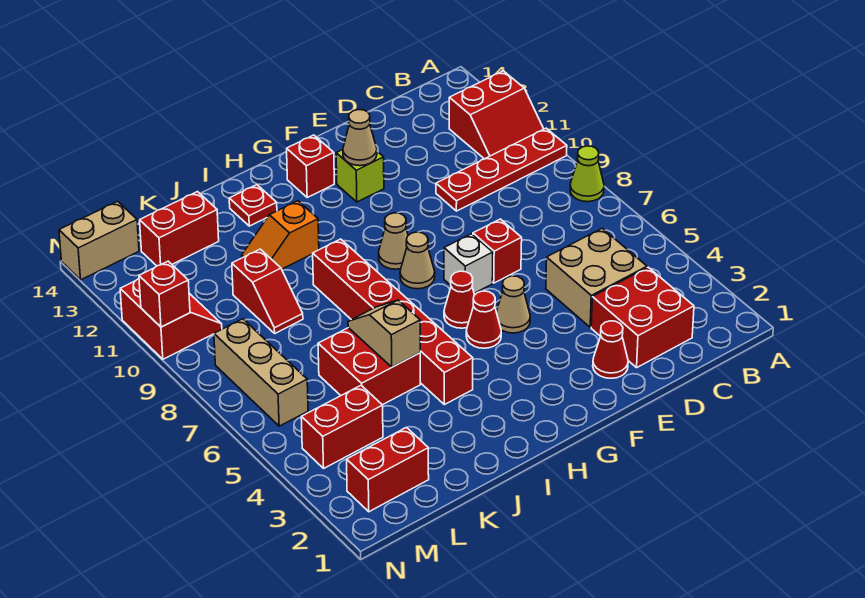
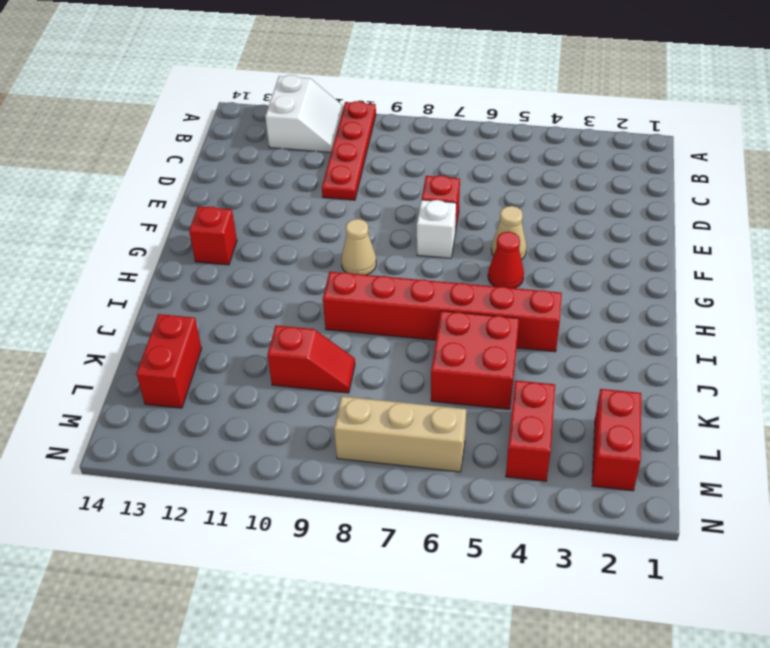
white 2x2 slope [265,75,344,152] -> red 2x2 slope [449,71,543,159]
none -> lime 1x1 cone [570,146,604,202]
none -> red 2x2 brick [591,267,694,368]
none -> tan 2x2 brick [546,229,647,327]

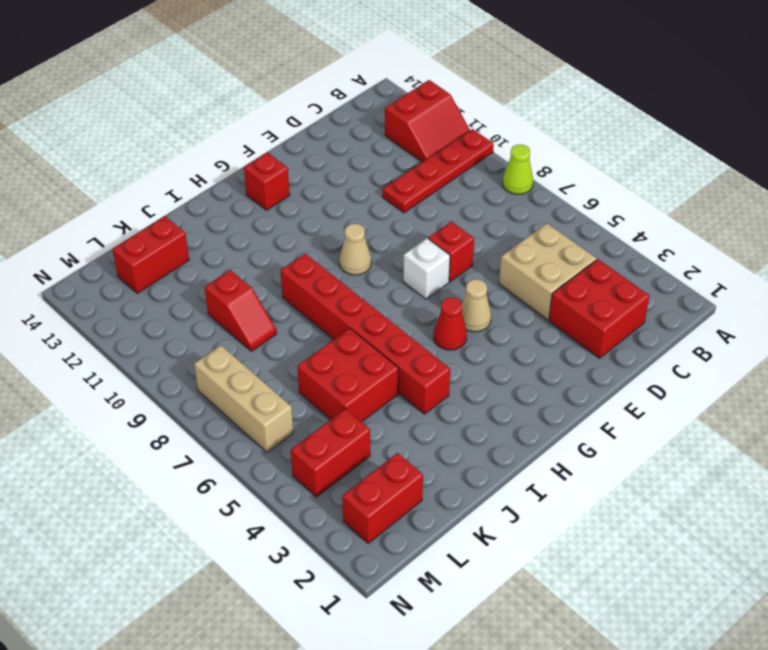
none -> red 1x1 cone [593,321,628,378]
none -> lime 1x1 brick [336,150,384,202]
none -> red 1x1 cone [444,271,474,328]

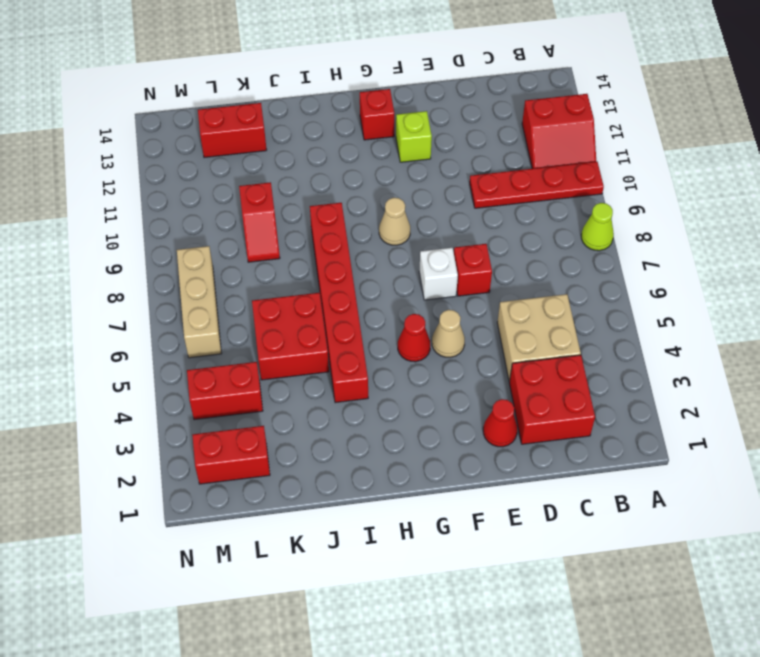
none -> red 1x1 cone [444,271,474,328]
none -> tan 1x1 cone [400,232,435,289]
none -> orange 1x2 slope [242,201,319,269]

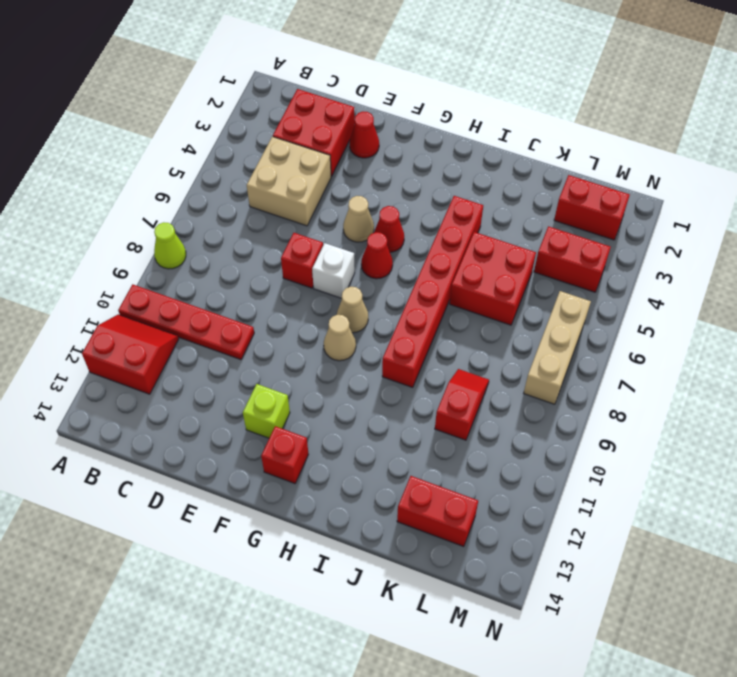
none -> orange 1x2 slope [242,201,319,269]
none -> red 1x1 plate [229,185,277,226]
none -> red 2x2 slope [120,279,222,359]

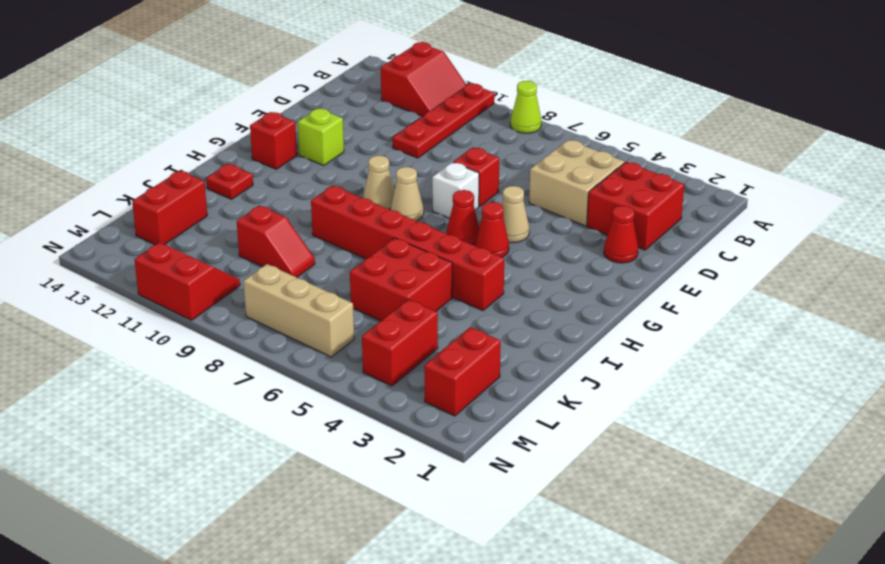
none -> orange 1x2 slope [242,201,319,269]
none -> tan 1x2 brick [59,201,139,280]
none -> tan 1x1 cone [343,110,377,166]

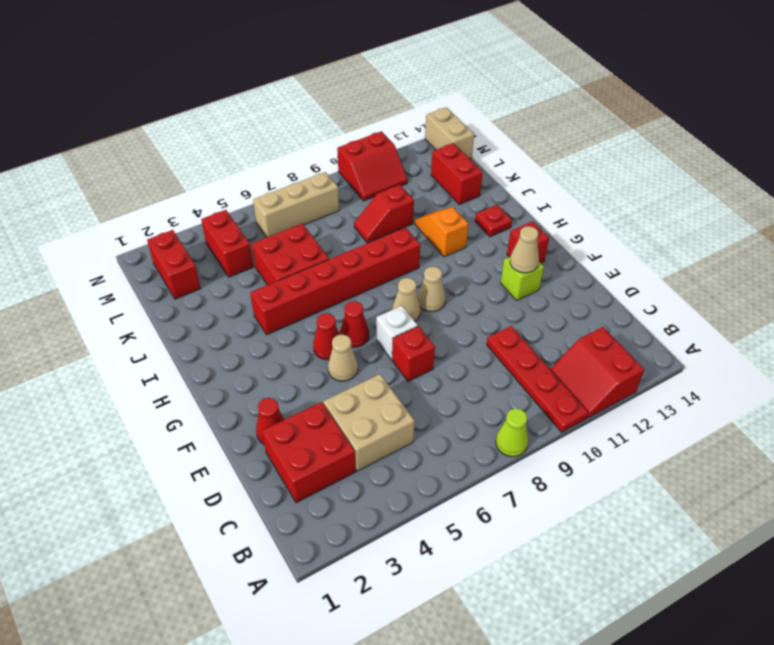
none -> tan 1x2 slope [348,300,420,367]
none -> red 1x1 brick [139,261,190,327]

